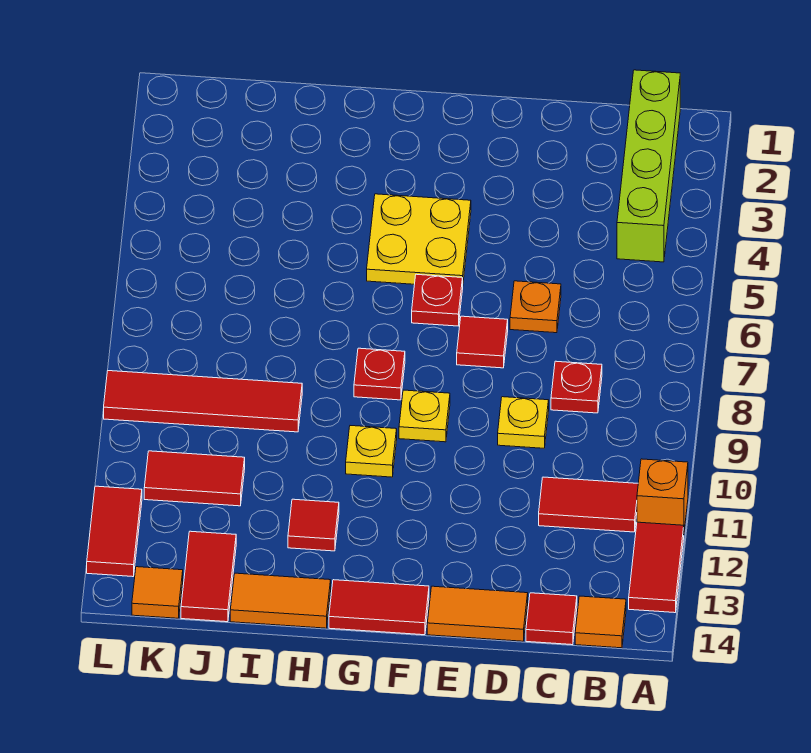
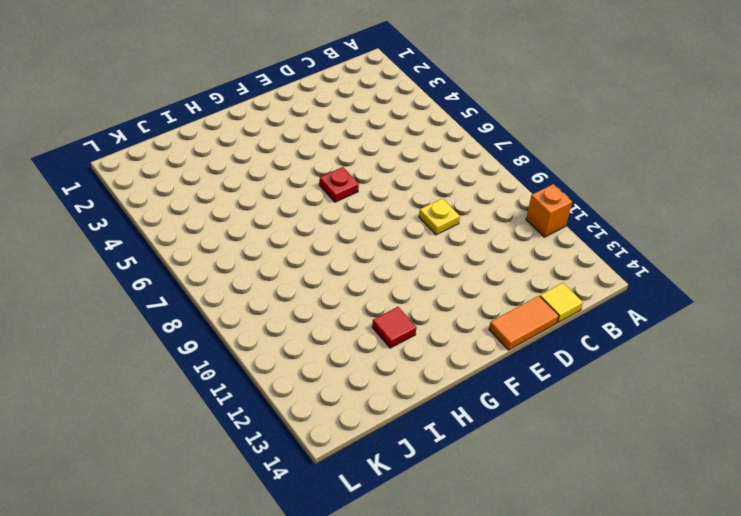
yellow 1x1 tile [540,283,583,323] -> red 1x1 tile [526,593,577,645]
none -> red 1x2 tile [629,522,684,613]
none -> lime 1x4 brick [617,70,680,262]
none -> red 1x2 tile [539,477,638,532]

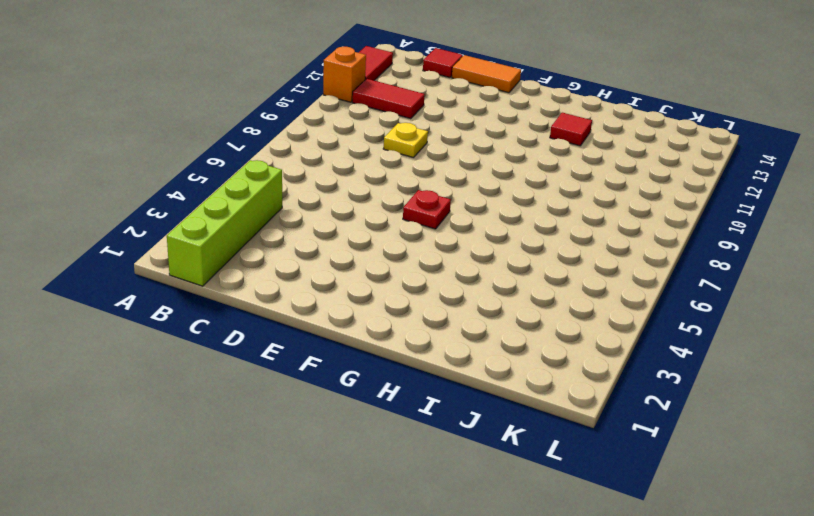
none -> orange 1x1 tile [575,596,626,648]
none -> red 1x1 plate [551,361,602,413]
none -> orange 1x1 plate [510,281,561,333]

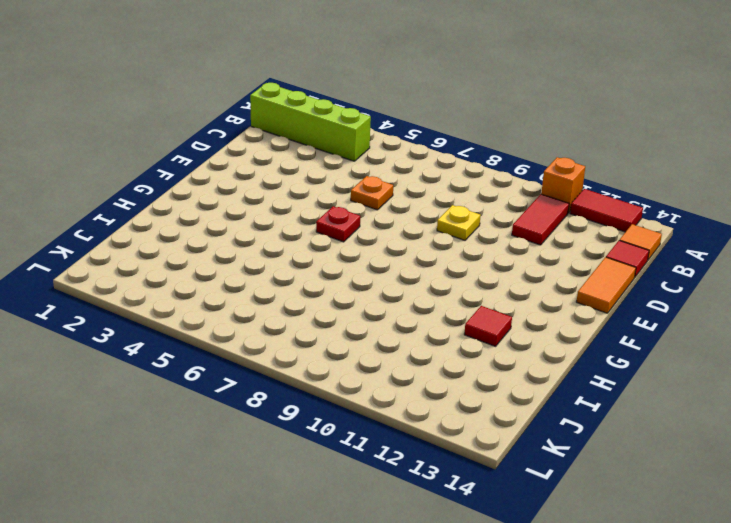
none -> red 1x1 plate [551,361,602,413]
none -> red 1x1 tile [457,316,508,368]
none -> yellow 2x2 plate [367,194,471,284]

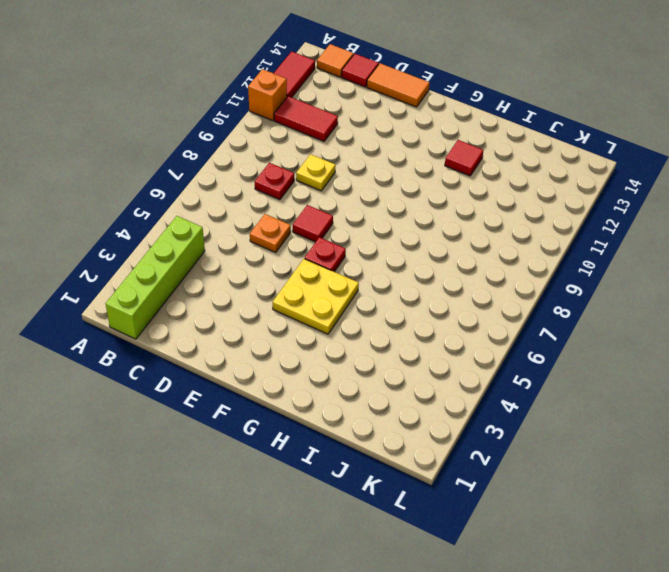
none -> yellow 1x1 plate [399,390,450,442]
none -> red 1x2 tile [329,580,429,635]
none -> red 1x1 plate [354,348,405,400]

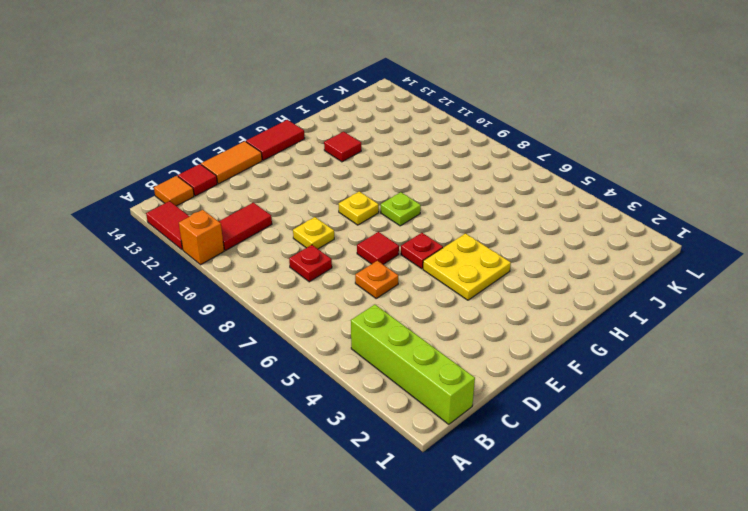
lime 1x1 plate [381,192,421,226] -> red 1x1 plate [354,348,405,400]
none -> yellow 1x1 plate [346,426,397,477]
none -> orange 1x2 tile [230,573,331,628]
none -> red 1x4 tile [104,371,302,432]

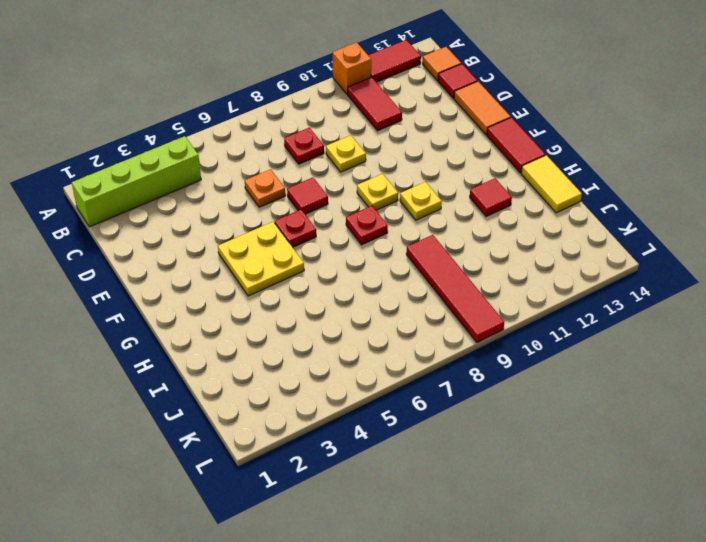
yellow 1x2 tile [521,155,582,213] -> orange 1x2 tile [230,573,331,628]
none -> red 1x2 tile [144,451,245,506]
none -> red 1x2 tile [181,531,236,622]
none -> orange 1x1 tile [132,567,183,618]

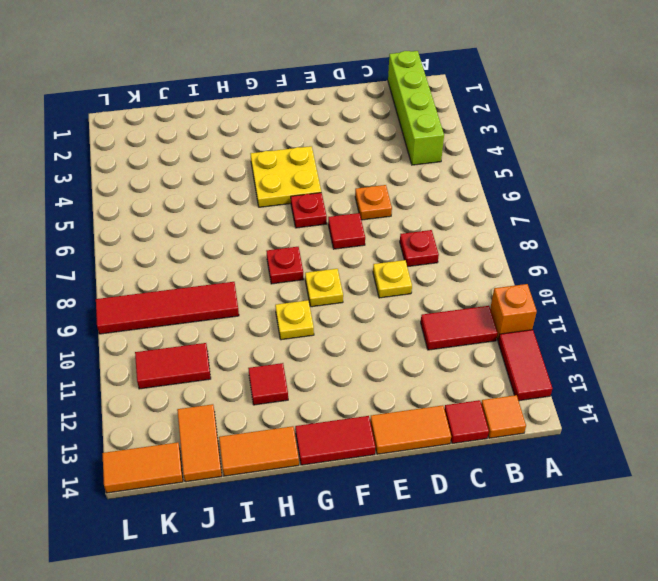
orange 1x2 tile [177,404,222,482] -> red 1x2 tile [181,531,236,622]
orange 1x2 tile [102,442,183,493] -> orange 1x1 tile [132,567,183,618]
none -> red 1x2 tile [87,486,142,577]

